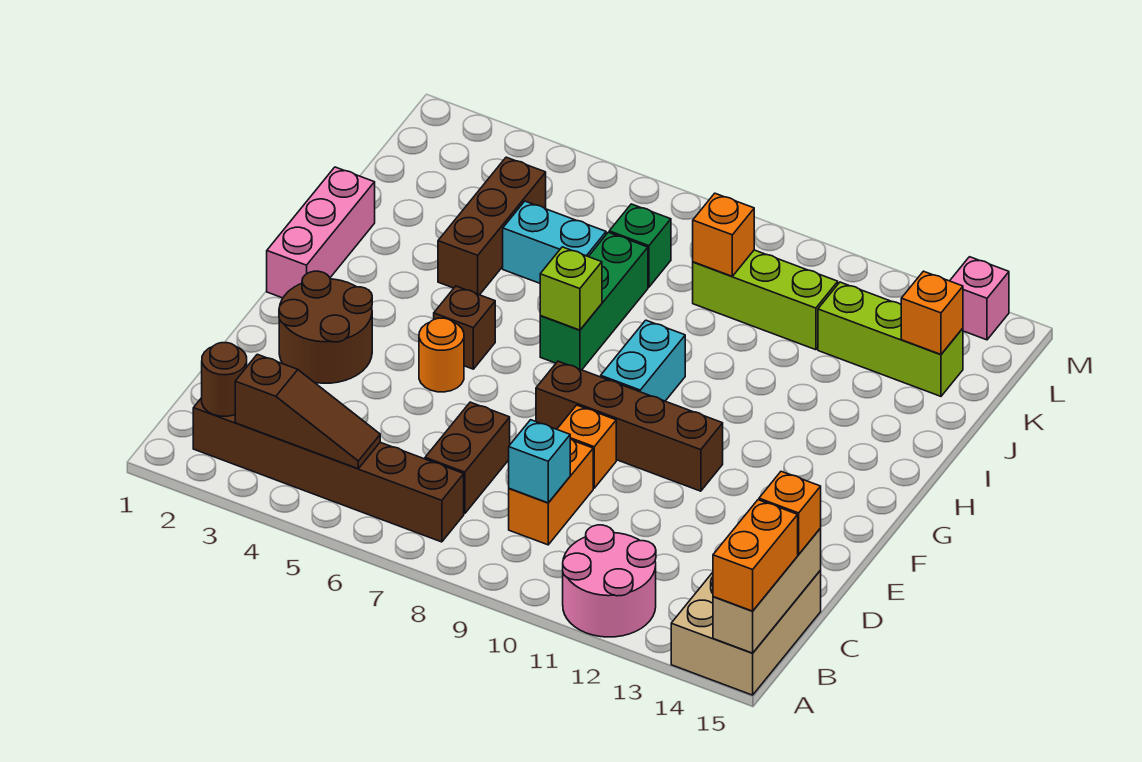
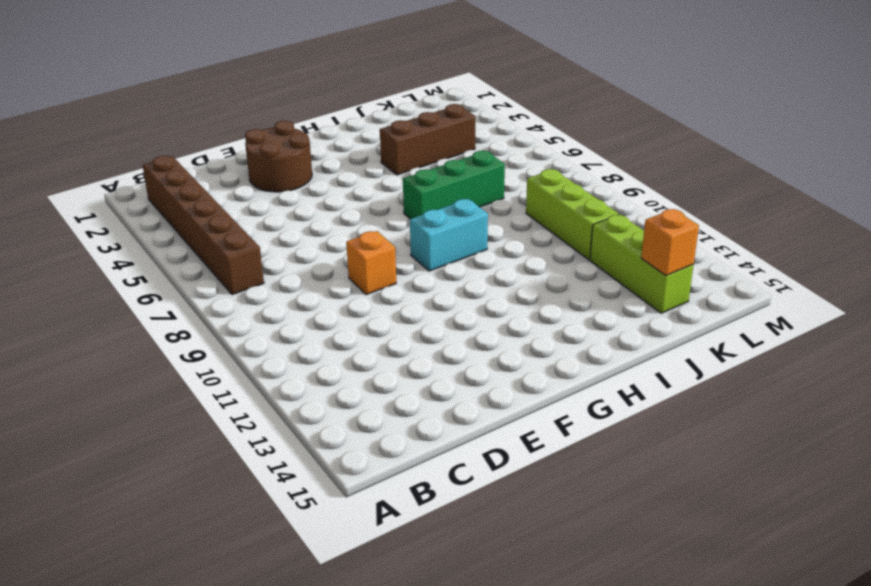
none -> pink 2x2 round brick [563,525,656,637]
none -> tan 2x3 brick [671,570,821,695]
none -> brown 1x2 brick [425,402,510,514]

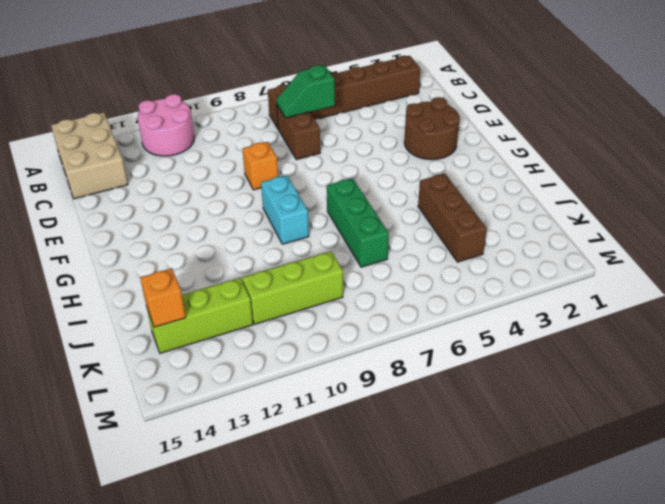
green 1x2 slope [276,65,335,118] -> none
none -> orange 1x2 brick [509,439,593,545]
none -> orange 1x1 round brick [419,318,464,392]
none -> brown 1x4 brick [536,361,723,491]

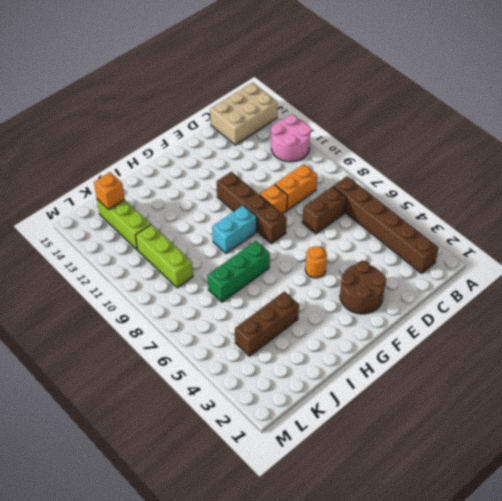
none -> pink 1x3 brick [267,167,375,298]
none -> brown 1x1 brick [434,286,495,369]
none -> cyan 1x2 brick [503,201,606,283]

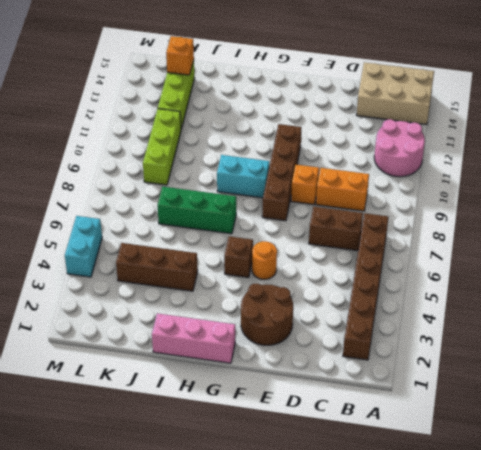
cyan 1x2 brick [65,216,102,277] -> cyan 1x2 brick moved to [503,201,606,283]
none -> green 1x1 brick [609,204,671,287]
none -> pink 1x1 brick [950,257,1009,340]
none -> tan 1x3 brick [713,528,821,653]

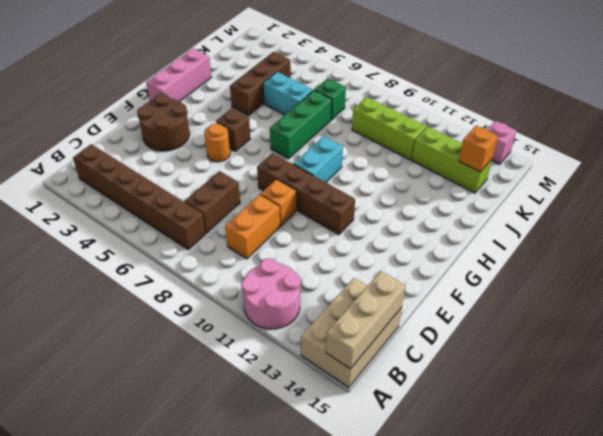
none -> brown 1x1 round brick [202,343,247,416]
none -> brown 1x3 slope [235,354,380,469]
none -> cyan 1x1 brick [509,420,570,503]

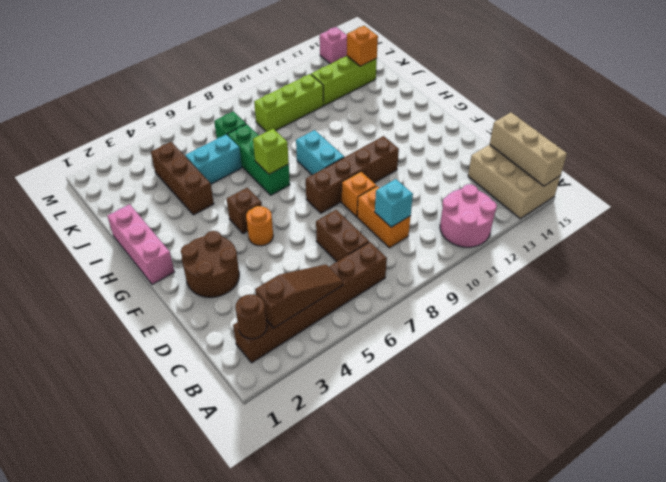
none -> orange 1x1 brick [693,193,754,276]
none -> orange 1x2 brick [713,500,798,611]
none -> orange 1x1 brick [759,471,821,554]

